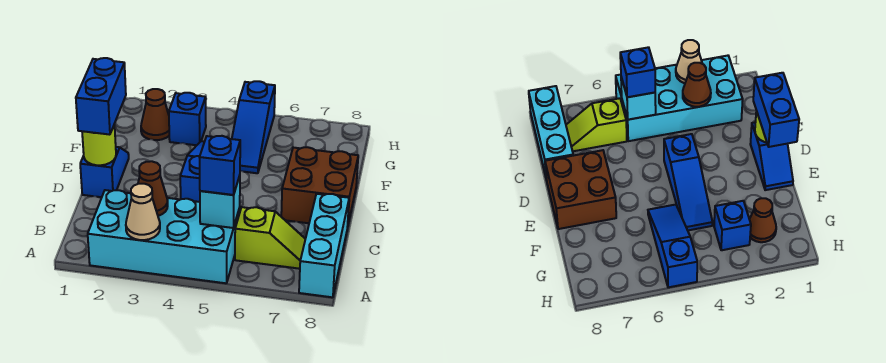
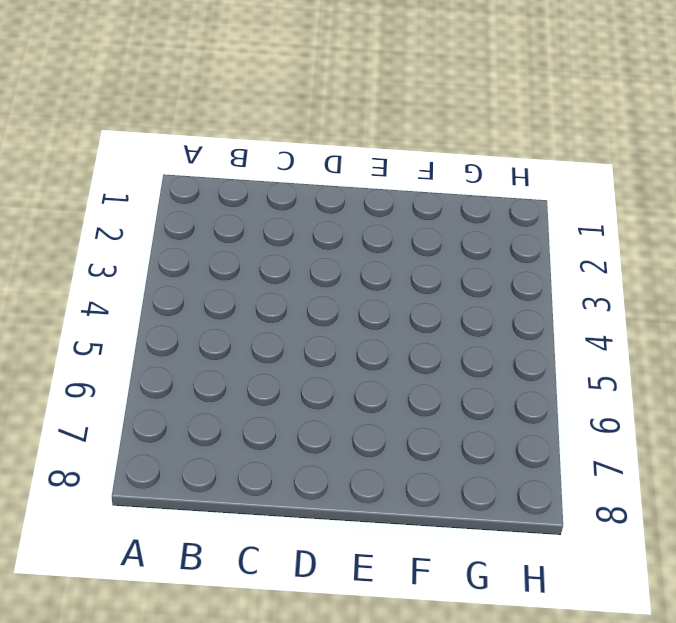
none -> cyan 2x4 brick [88,190,240,283]
none -> cyan 1x3 brick [299,194,349,297]
none -> lime 1x2 slope [235,207,305,269]

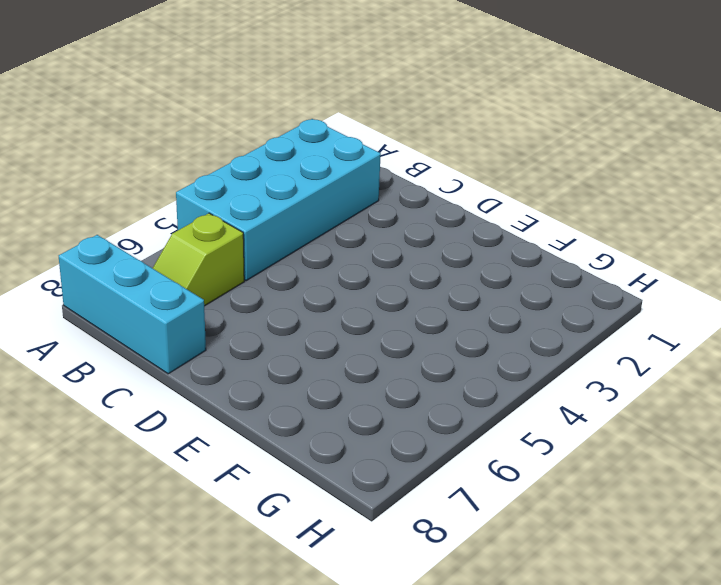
none -> blue 1x2 slope [80,147,129,197]
none -> blue 1x3 slope [180,141,204,202]
none -> brown 2x2 brick [281,147,358,228]

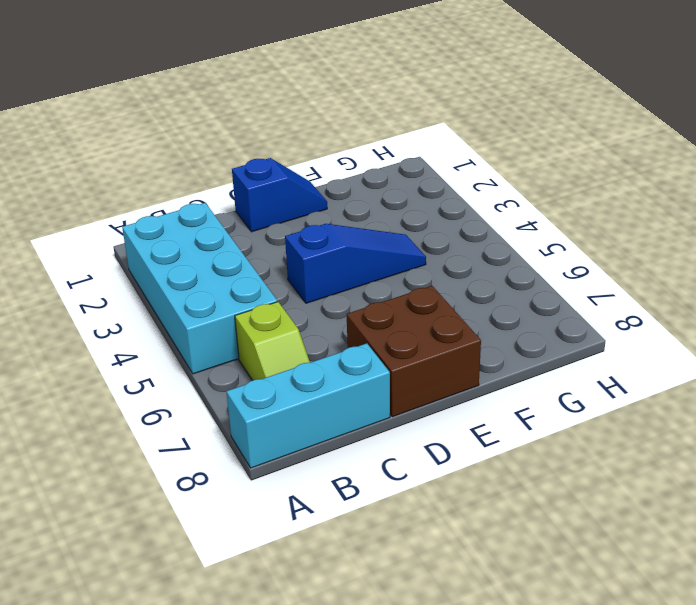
none -> blue 1x3 slope [232,81,275,173]
none -> brown 1x1 cone [141,89,169,140]
none -> blue 1x1 brick [169,93,206,145]

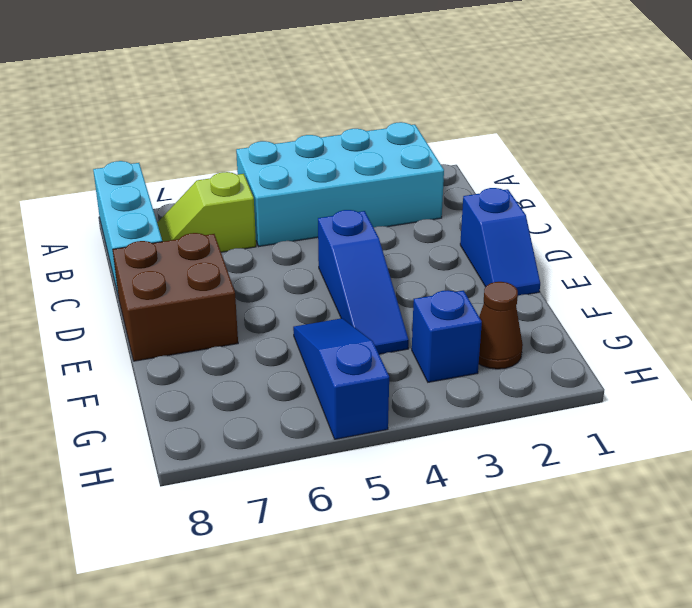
none -> tan 1x1 cone [126,184,160,240]
none -> brown 1x1 cone [138,161,168,216]
none -> cyan 1x1 brick [200,175,240,228]

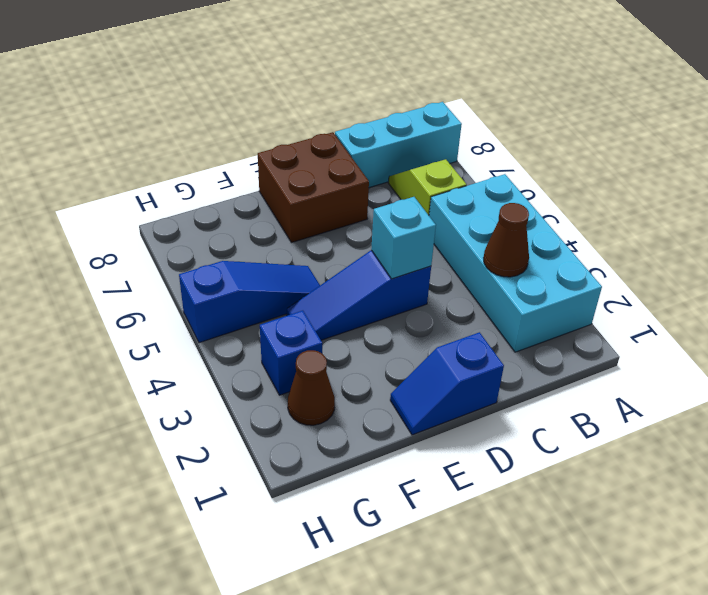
cyan 1x1 brick [371,197,436,279] -> cyan 1x1 brick moved to [200,175,240,228]
none -> tan 1x1 cone [126,184,160,240]
none -> lime 1x1 round brick [82,124,116,165]
none -> blue 1x1 brick [199,136,240,195]

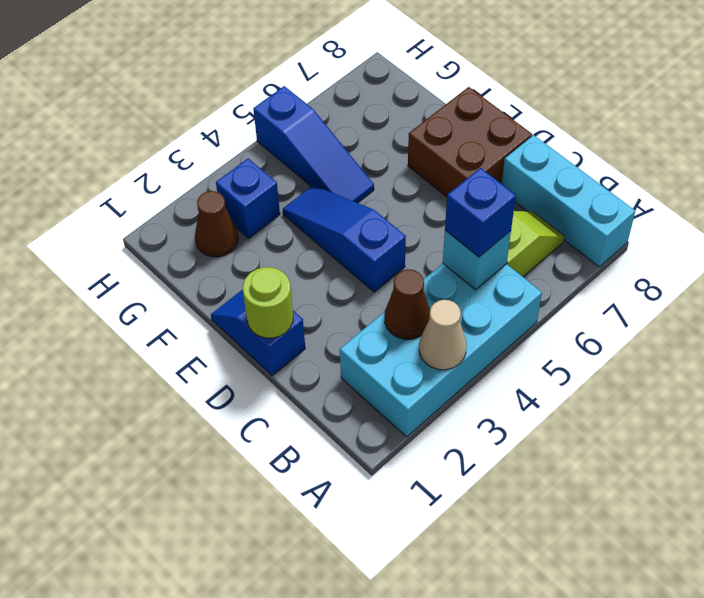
none -> blue 1x2 brick [76,58,126,135]

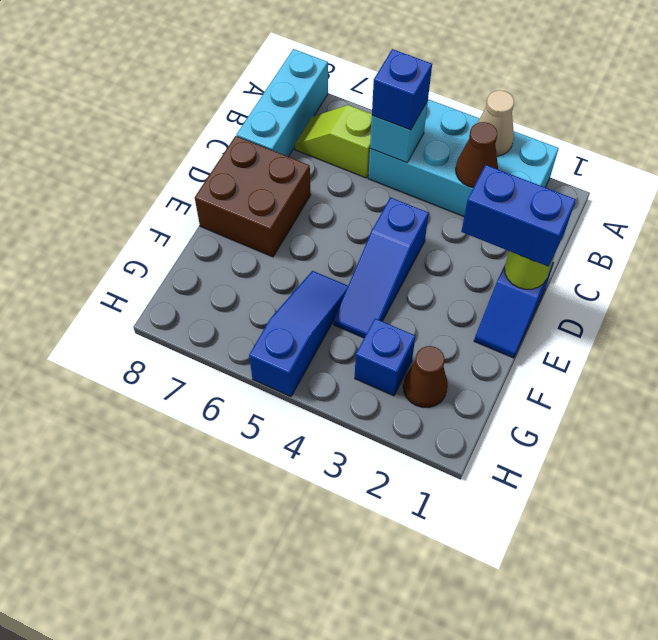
blue 1x2 brick [461,165,576,267] -> blue 1x2 brick turned to [76,58,126,135]

